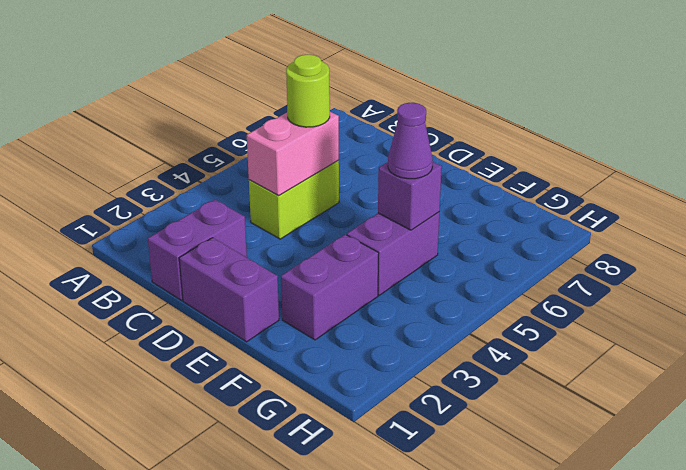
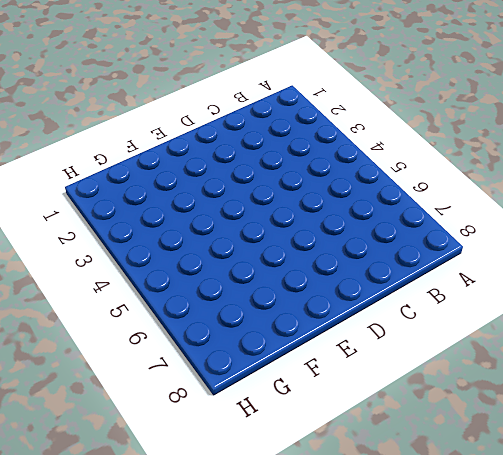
none -> purple 1x2 brick [148,200,247,300]
none -> lime 1x2 brick [249,161,339,239]

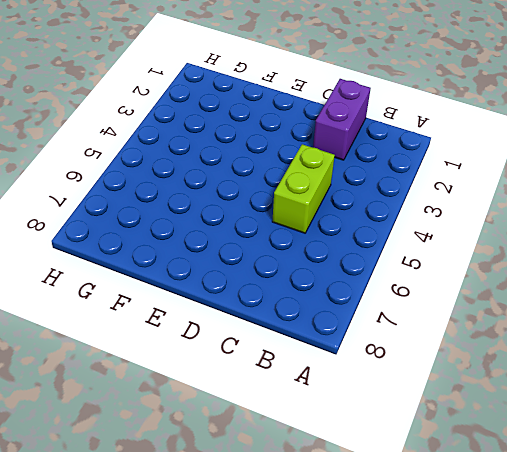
none -> purple 1x2 brick [179,238,279,342]
none -> purple 1x2 brick [281,234,379,340]

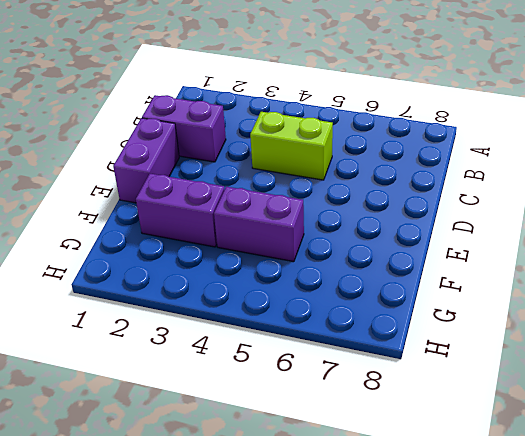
none -> pink 1x2 brick [247,112,339,195]
none -> purple 1x1 brick [378,162,442,230]

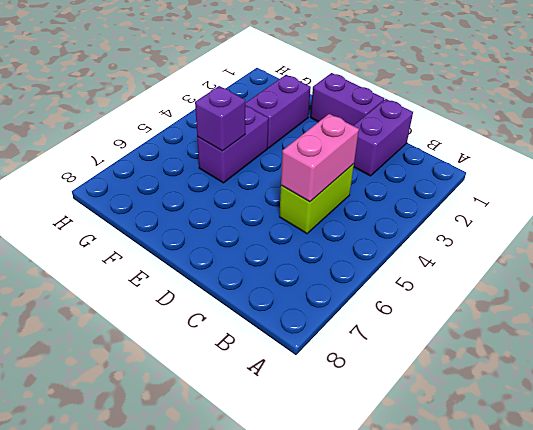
none -> lime 1x1 round brick [286,55,330,127]
none -> purple 1x1 cone [388,103,433,179]

